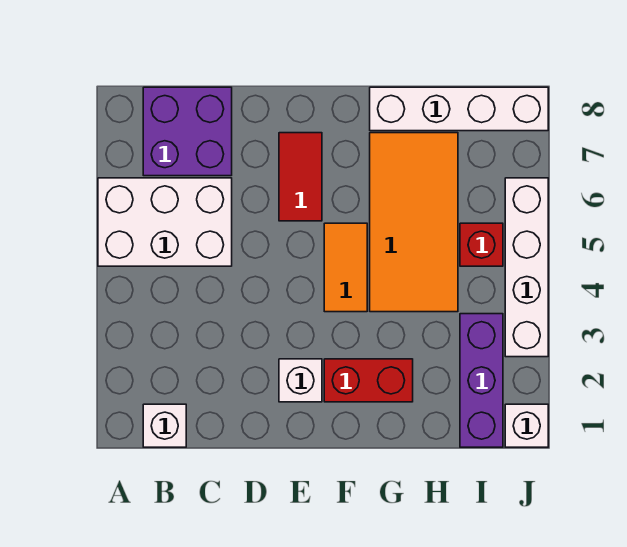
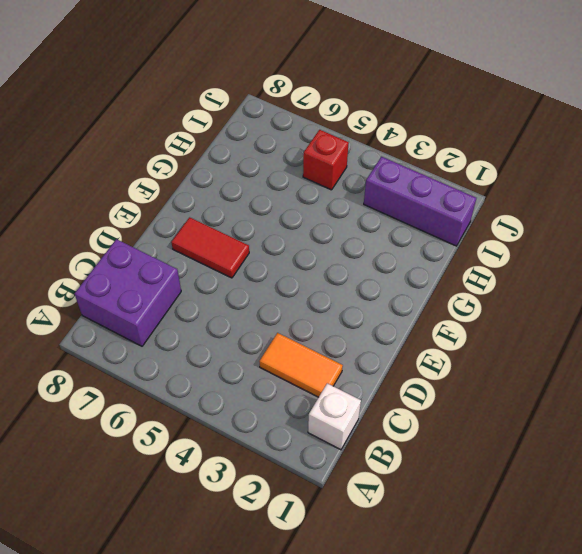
orange 1x2 tile [259,333,343,397] -> orange 1x2 tile moved to [324,223,367,312]
none -> white 2x3 brick [98,178,232,266]
none -> white 1x1 brick [279,359,322,402]
none -> red 1x2 brick [324,359,413,402]

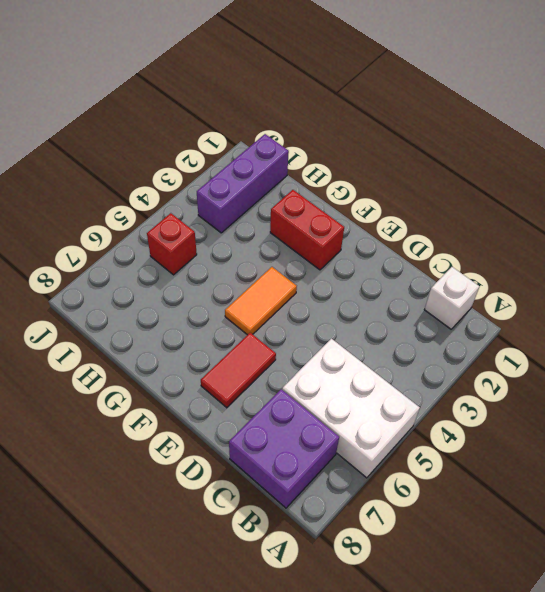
none -> white 1x1 brick [279,359,322,402]
none -> orange 2x4 tile [370,133,458,312]
none -> white 1x4 brick [370,87,548,131]

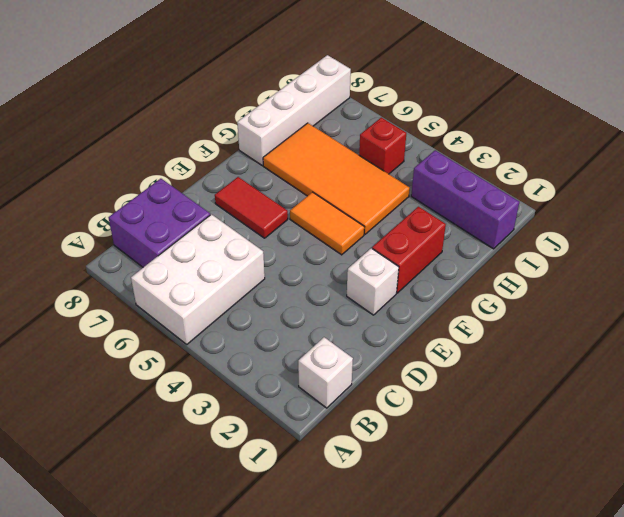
none -> white 1x1 brick [505,404,548,447]
none -> white 1x4 brick [505,178,548,357]

